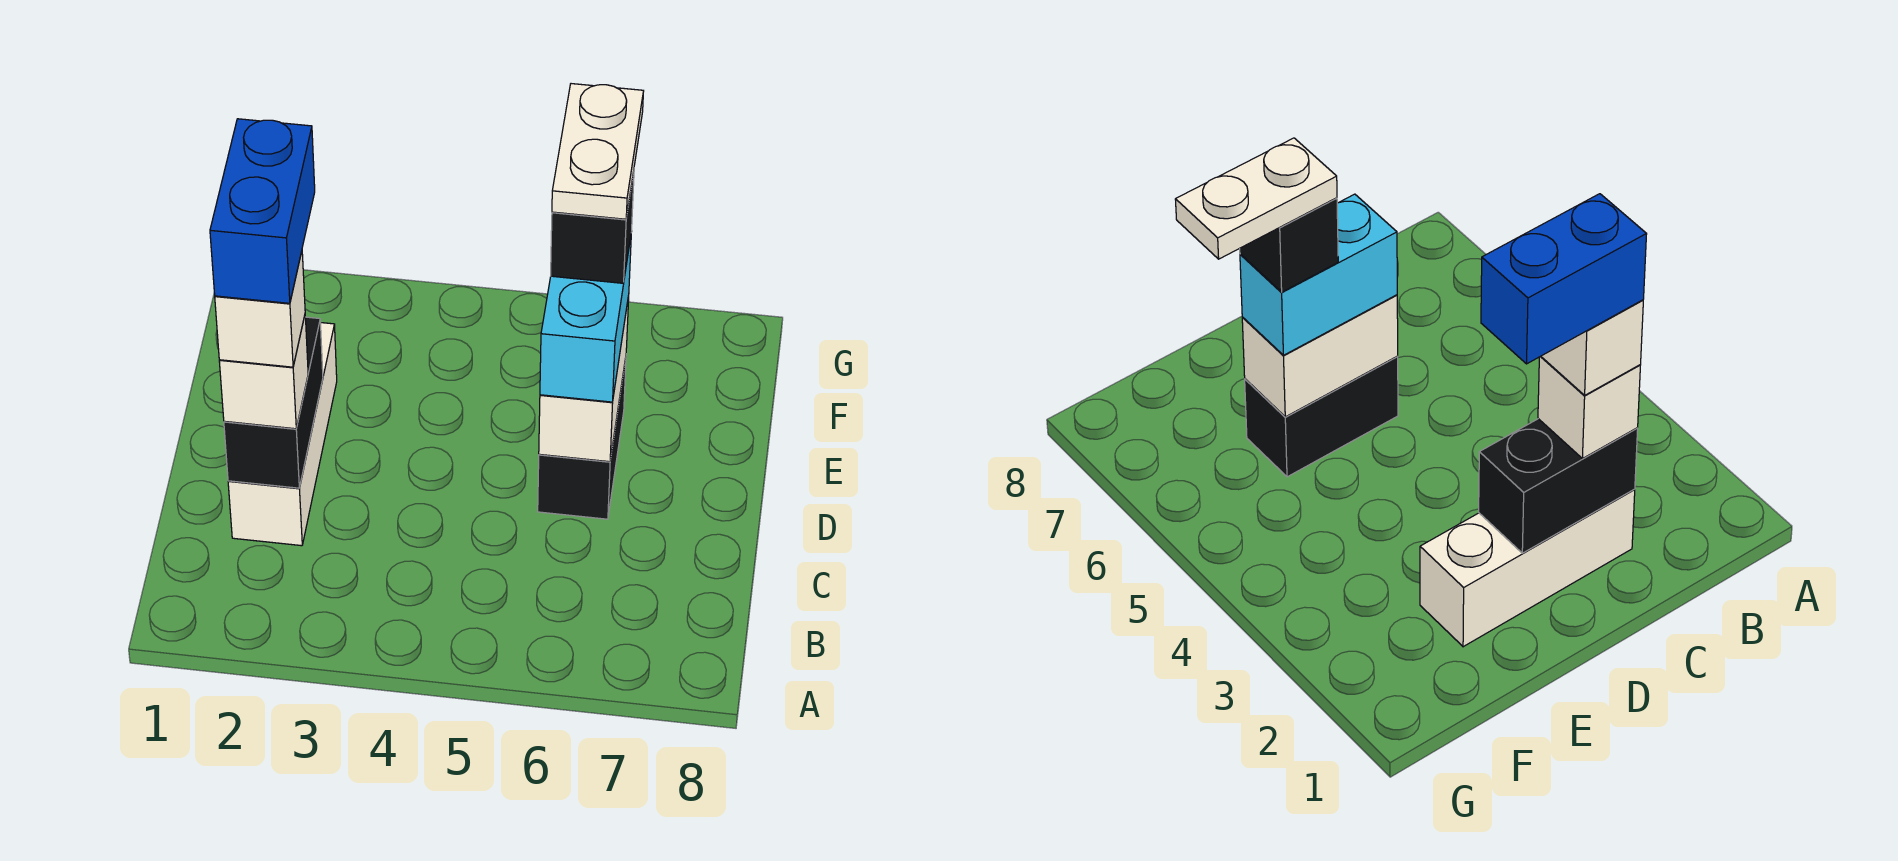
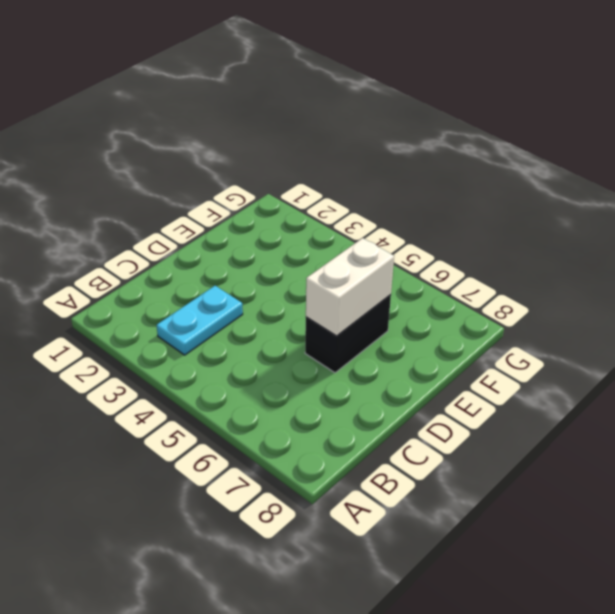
cyan 1x2 plate [157,286,243,355] -> none
none -> white 1x3 brick [228,323,337,546]
none -> black 1x2 brick [224,317,323,488]

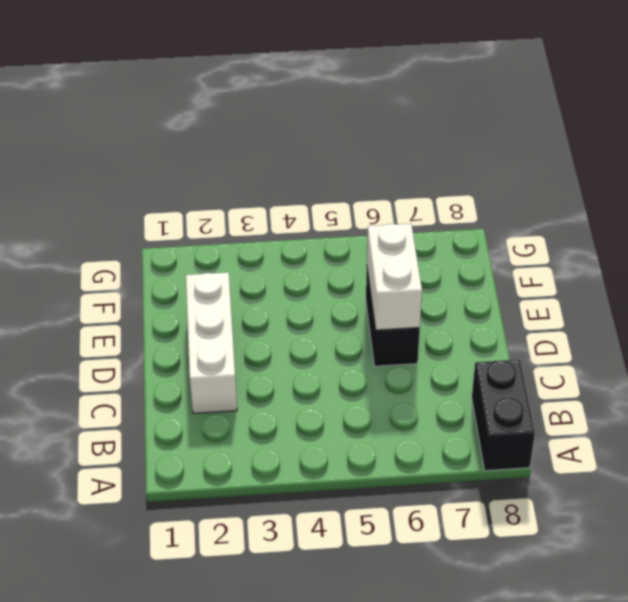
black 1x2 brick [472,360,535,471] -> black 1x2 brick moved to [224,317,323,488]
none -> white 1x1 brick [219,316,308,429]
none -> cyan 1x2 brick [540,238,631,402]

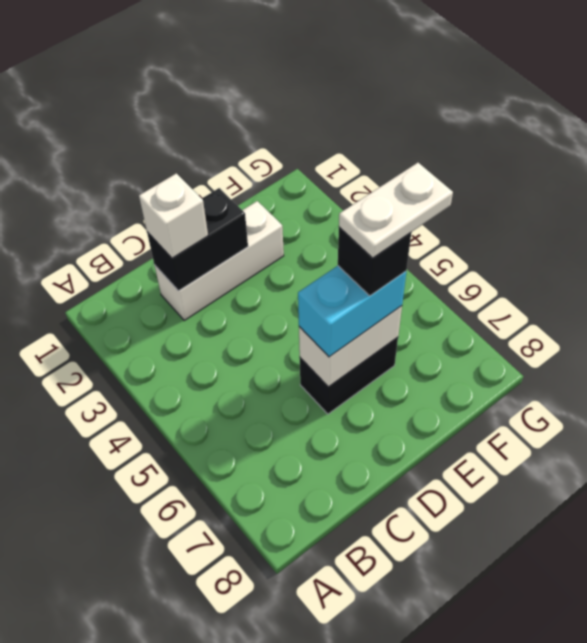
none -> white 1x1 brick [215,252,305,367]
none -> blue 1x2 brick [210,119,315,303]

